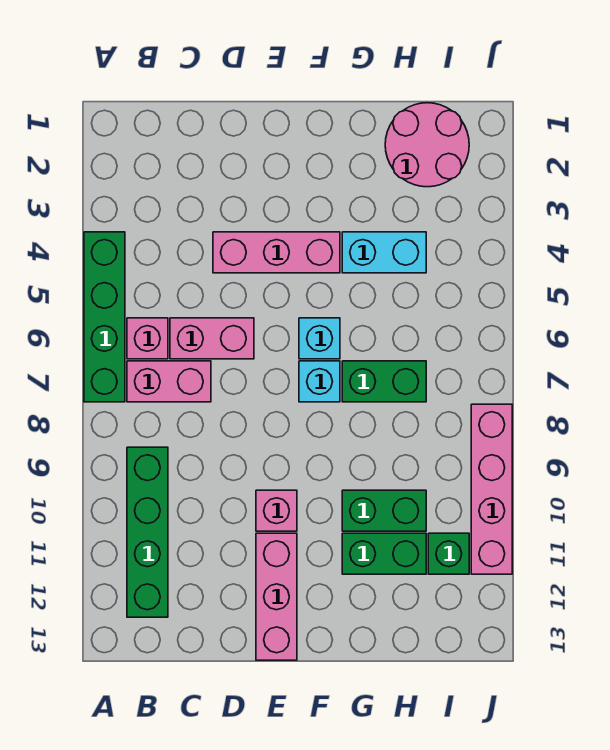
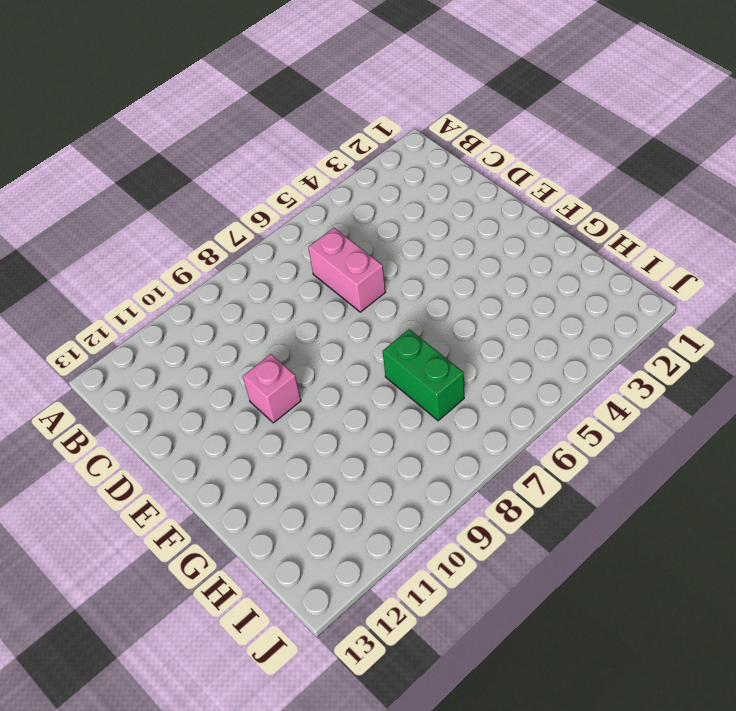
none -> green 1x4 brick [84,232,125,402]
none -> pink 1x1 brick [127,318,168,359]
none -> pink 1x2 brick [127,361,211,402]

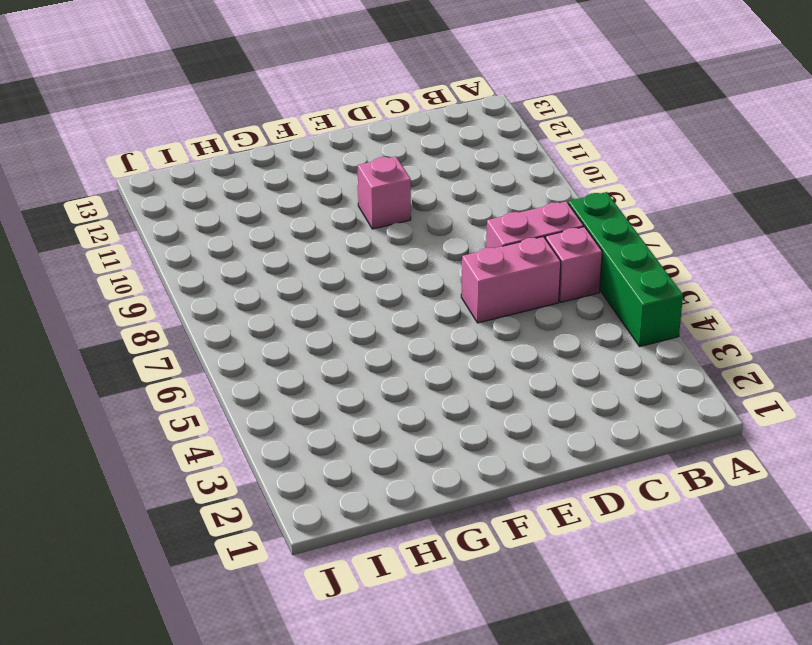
none -> green 1x4 brick [127,447,168,617]
none -> pink 1x3 brick [213,232,340,273]
none -> pink 1x3 brick [256,533,297,660]

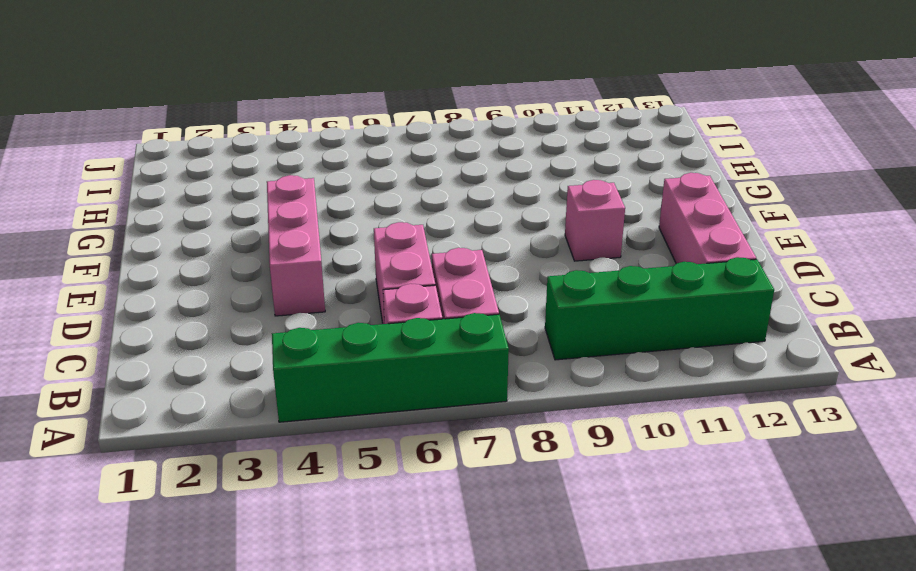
pink 1x3 brick [659,173,756,264] -> pink 1x3 brick turned to [256,533,297,660]
none -> cyan 1x1 brick [299,318,340,359]
none -> cyan 1x1 brick [299,361,340,402]
none -> cyan 1x2 brick [342,232,426,273]

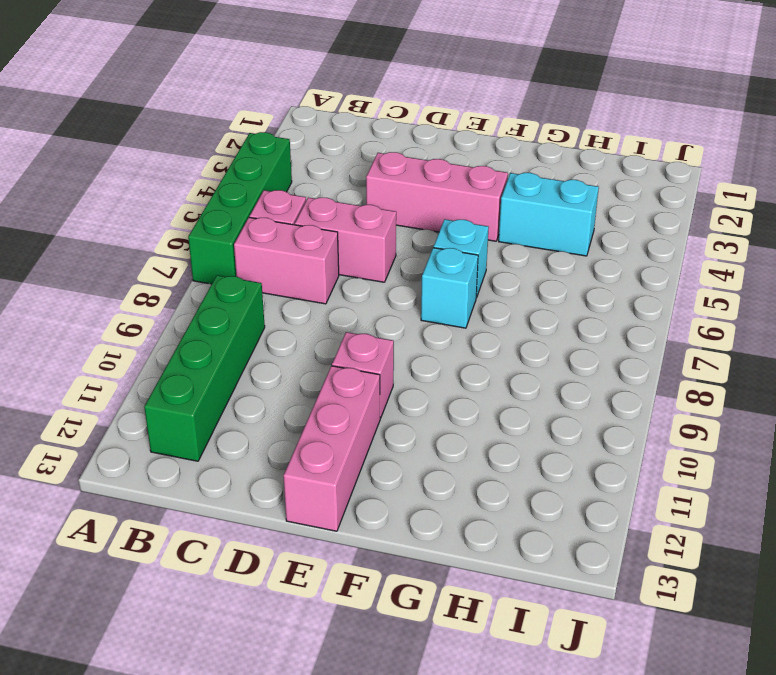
none -> green 1x2 brick [342,361,426,402]
none -> green 1x2 brick [342,490,426,531]
none -> green 1x2 brick [342,533,426,574]

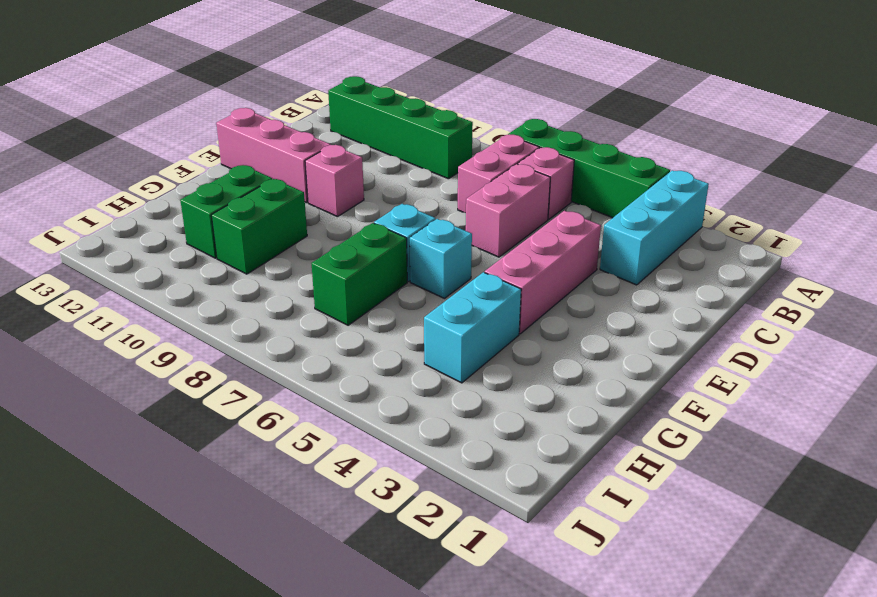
cyan 1x3 brick [600,170,709,285] -> none
none -> pink 2x2 round brick [385,103,469,187]
none -> green 1x1 brick [428,533,469,574]
none -> pink 1x4 brick [471,404,512,574]

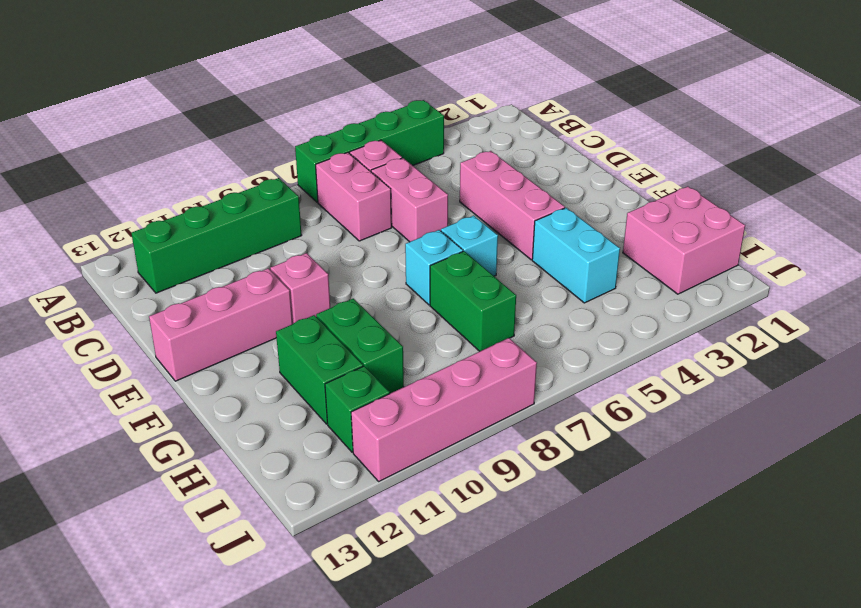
pink 2x2 brick [623,186,745,294] -> pink 2x2 round brick [385,103,469,187]

